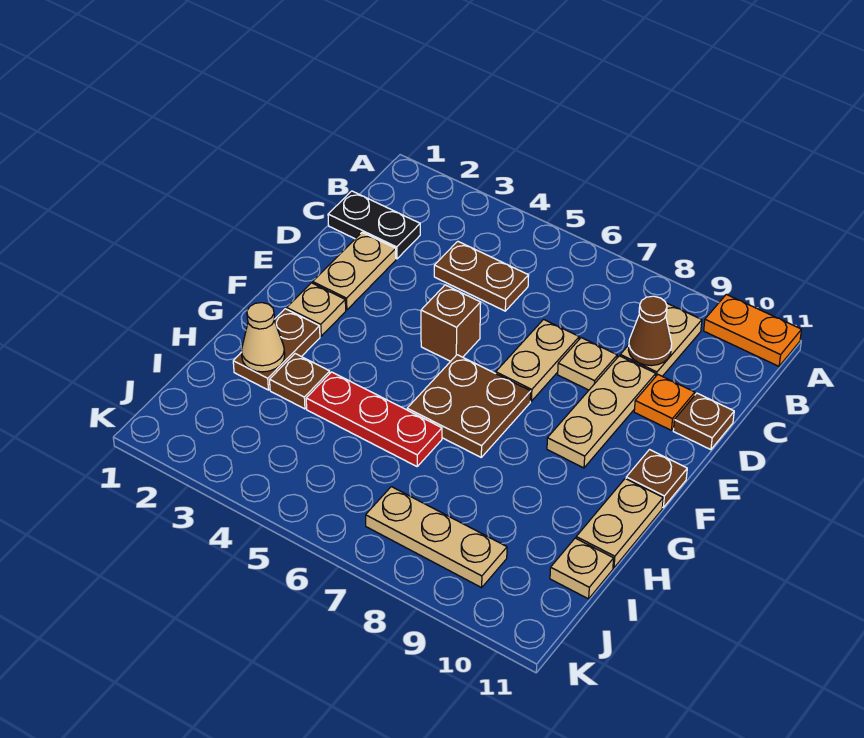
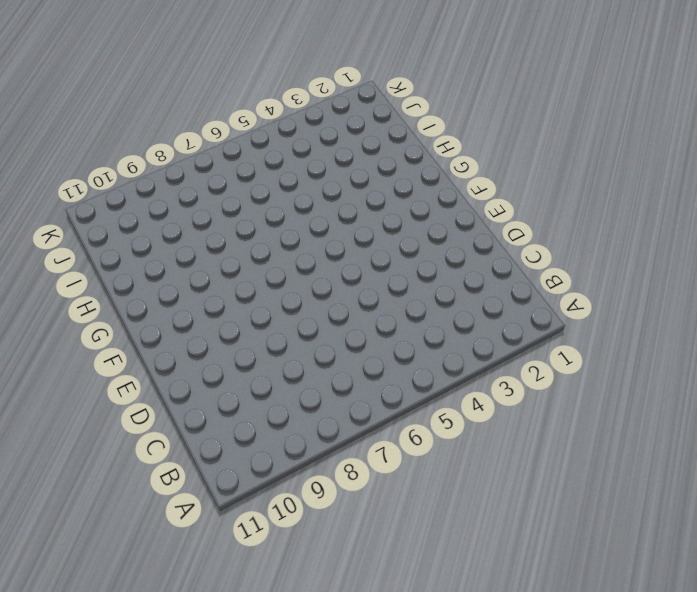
none -> orange 1x2 plate [704,294,802,366]
none -> tan 1x2 plate [620,303,702,376]
none -> black 1x2 plate [328,191,420,259]

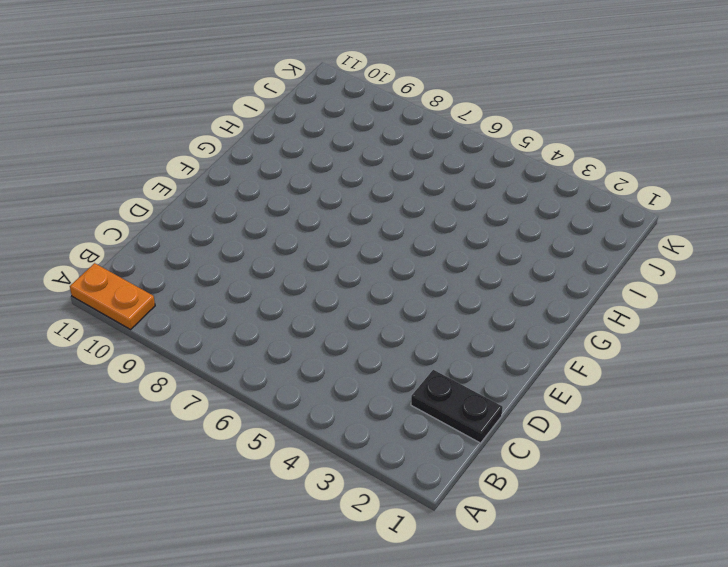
none -> tan 1x2 plate [620,303,702,376]
none -> brown 1x2 plate [434,241,529,311]
none -> tan 1x2 plate [313,232,396,310]

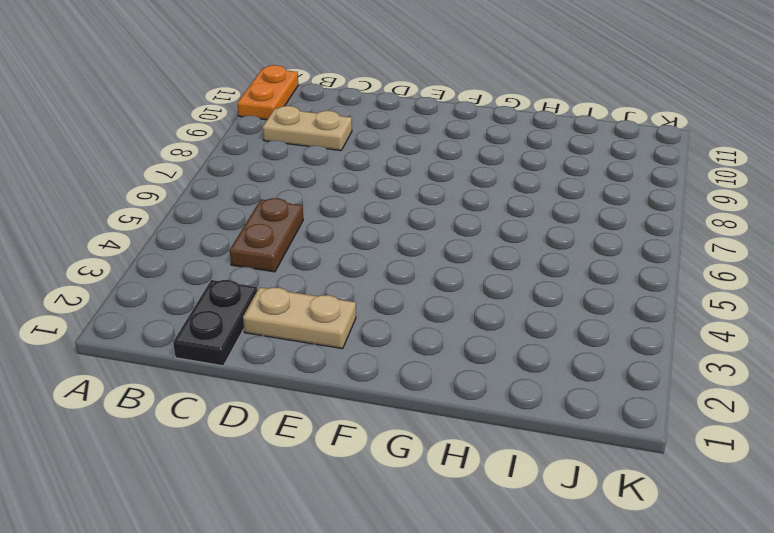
none -> tan 1x2 plate [496,320,579,401]
none -> tan 1x1 plate [558,338,617,390]
none -> tan 1x3 plate [547,356,656,468]

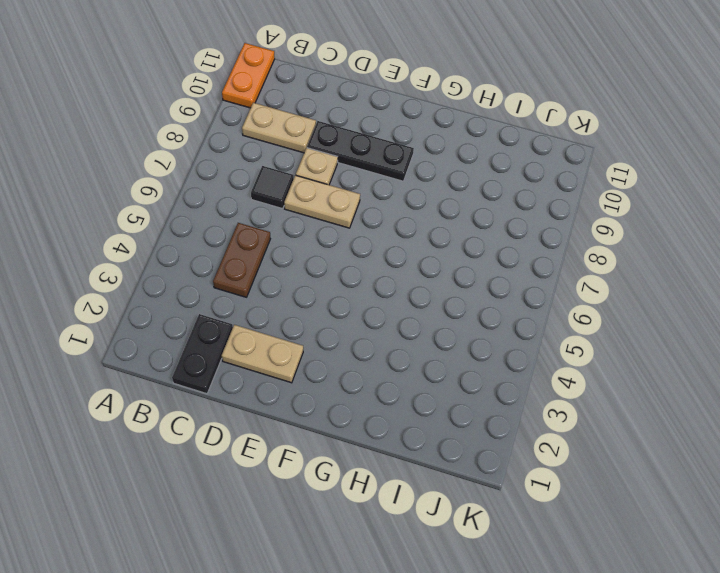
black 1x1 tile [251,166,294,209] -> none
black 1x3 plate [307,121,414,181] -> tan 1x3 plate [547,356,656,468]
none -> orange 1x1 plate [634,375,695,430]
none -> brown 1x1 plate [673,393,734,450]
none -> brown 1x1 brick [421,285,481,361]

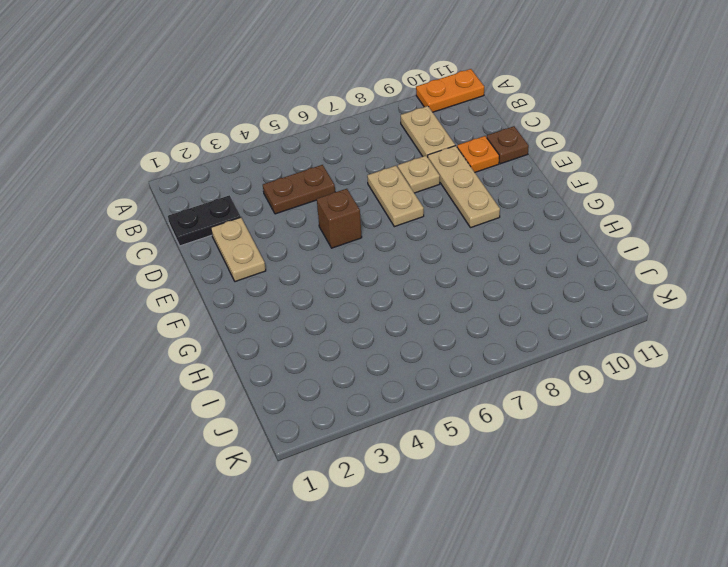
none -> tan 1x1 plate [287,283,346,336]
none -> brown 2x2 plate [407,355,531,457]
none -> brown 1x1 plate [626,450,687,507]

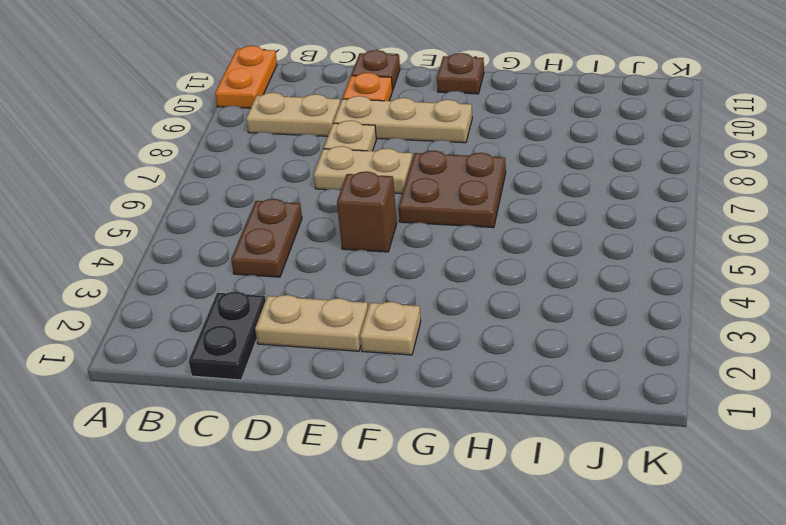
none -> brown 1x2 plate [233,309,320,390]
none -> tan 1x2 plate [576,479,663,568]
none -> brown 1x1 plate [270,354,330,409]

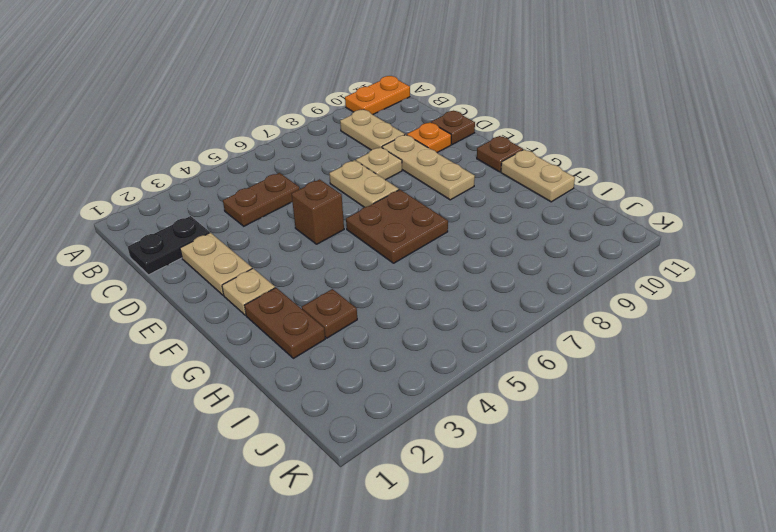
none -> red 1x3 plate [306,372,442,466]
none -> tan 1x1 plate [550,538,614,599]
none -> tan 1x3 plate [366,487,507,588]

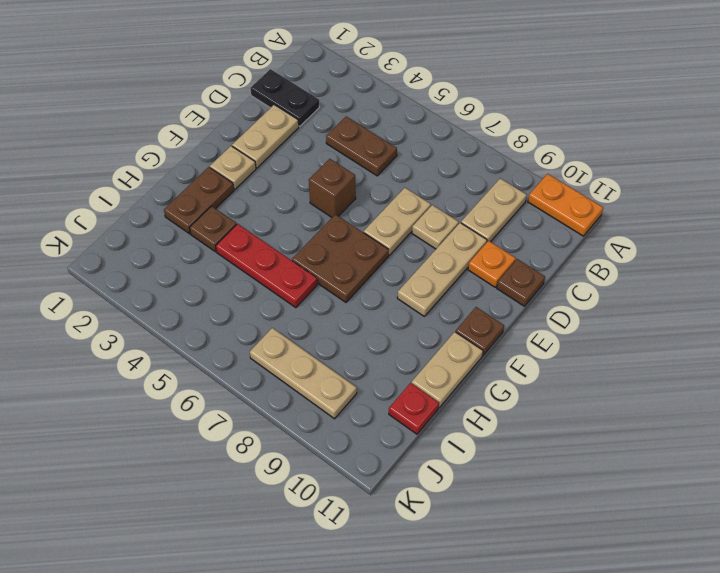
red 1x1 plate [389,383,439,434] -> tan 1x1 plate [550,538,614,599]
none -> brown 1x1 cone [628,296,672,366]
none -> tan 1x1 cone [241,303,285,372]

